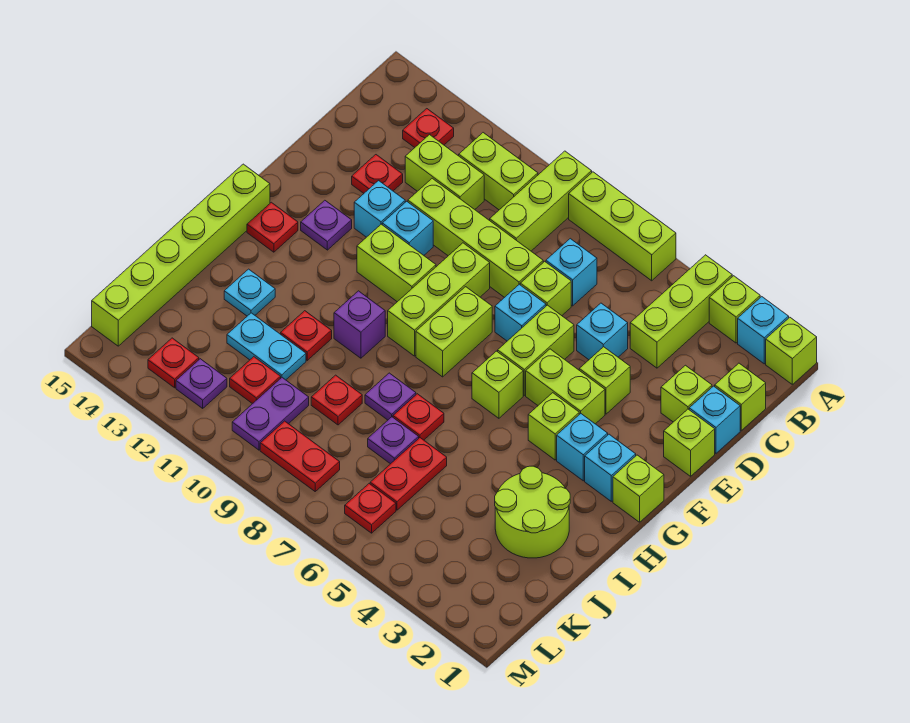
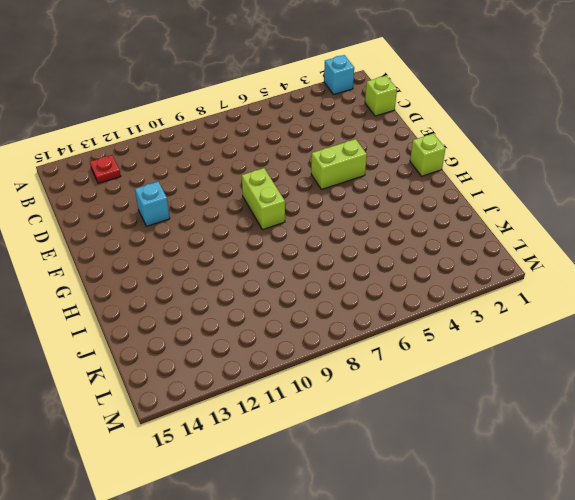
none -> lime 1x1 brick [766,317,817,384]
none -> lime 1x1 brick [709,276,760,343]
none -> lime 1x3 brick [630,255,732,368]
none -> lime 1x3 brick [569,172,676,281]

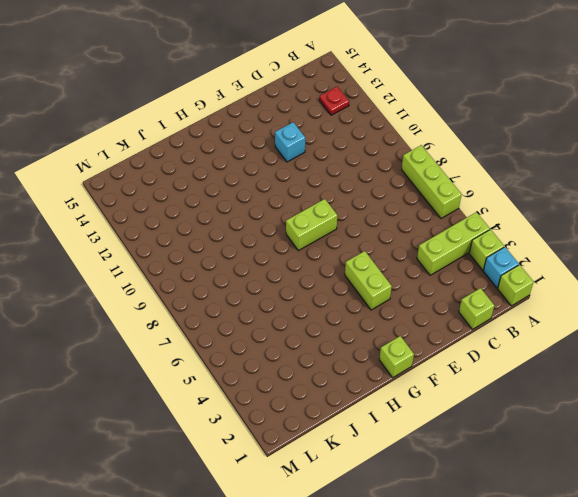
none -> lime 1x3 brick [490,151,592,251]
none -> lime 1x2 brick [459,133,538,210]
none -> cyan 1x1 brick [546,239,597,306]
none -> lime 1x2 brick [405,135,484,209]

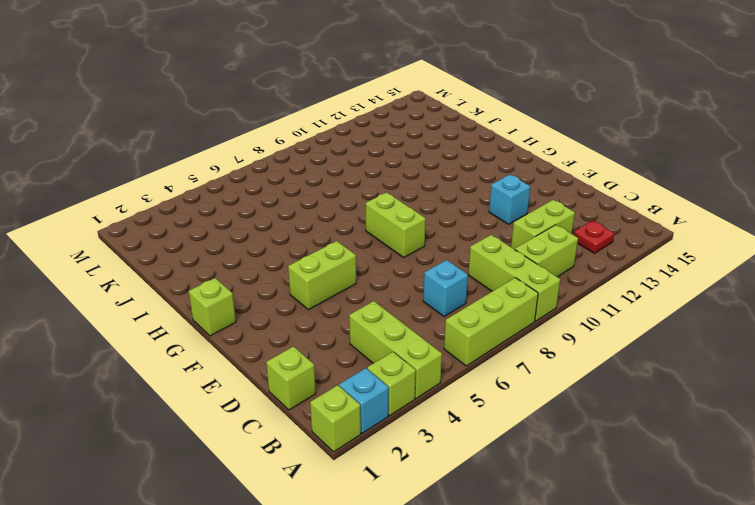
none -> cyan 1x1 brick [689,386,740,453]
none -> lime 1x1 brick [661,365,712,422]
none -> cyan 1x1 brick [577,303,628,360]
none -> lime 1x1 brick [520,261,571,316]

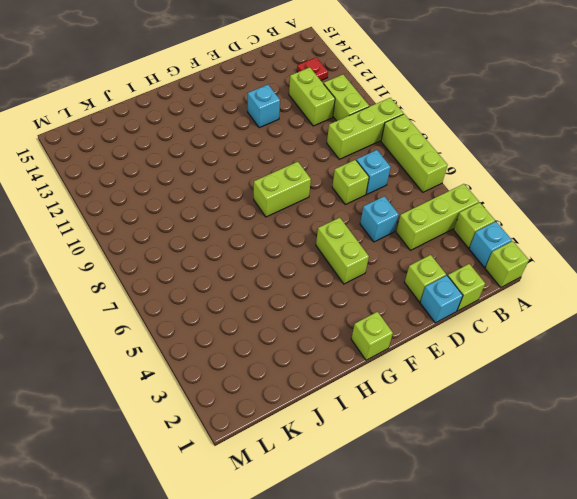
none -> lime 1x4 brick [408,178,543,297]
none -> red 1x1 plate [352,155,403,193]
none -> lime 1x1 brick [664,409,715,476]
none -> lime 1x1 brick [579,347,630,414]

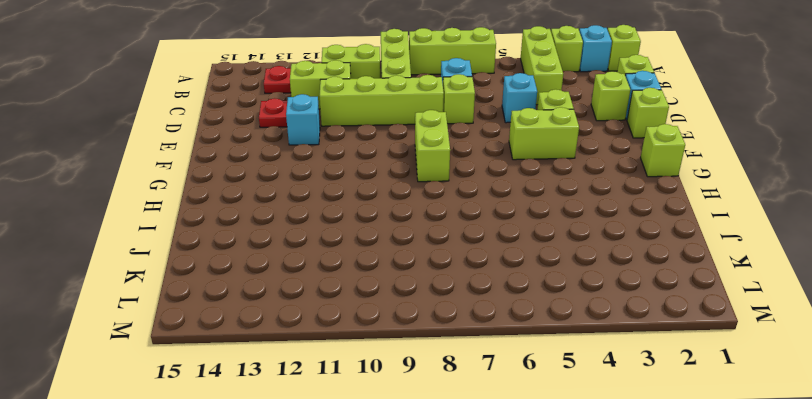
none -> lime 1x2 brick [498,305,574,395]
none -> cyan 1x1 brick [495,284,546,341]
none -> lime 1x3 brick [388,243,490,356]
none -> cyan 1x1 brick [382,201,433,255]

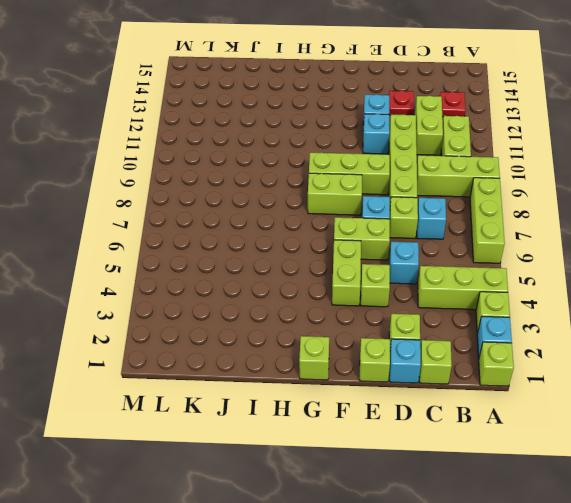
none -> lime 1x2 brick [357,224,436,302]
none -> purple 1x1 plate [301,200,352,250]
none -> cyan 1x1 brick [585,434,636,501]
none -> cyan 1x1 brick [557,414,608,481]

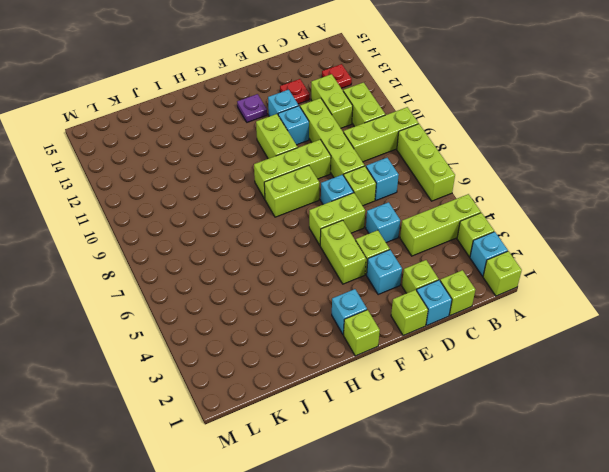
cyan 1x1 brick [367,250,402,295] -> cyan 1x1 brick moved to [557,414,608,481]
none -> lime 1x1 brick [528,393,579,460]
none -> lime 1x1 brick [472,351,523,418]
none -> red 1x1 plate [247,202,298,252]
none -> lime 1x6 brick [92,164,270,346]

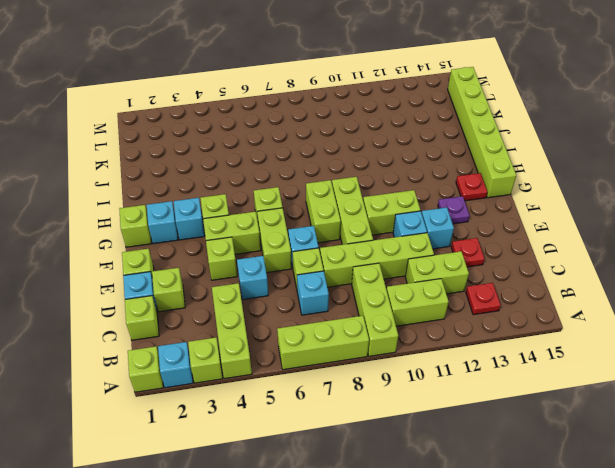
none -> purple 1x1 brick [334,291,385,358]
none -> lime 2x2 round brick [495,466,570,558]
none -> red 1x1 plate [393,394,444,440]
none -> purple 1x1 plate [365,373,416,420]

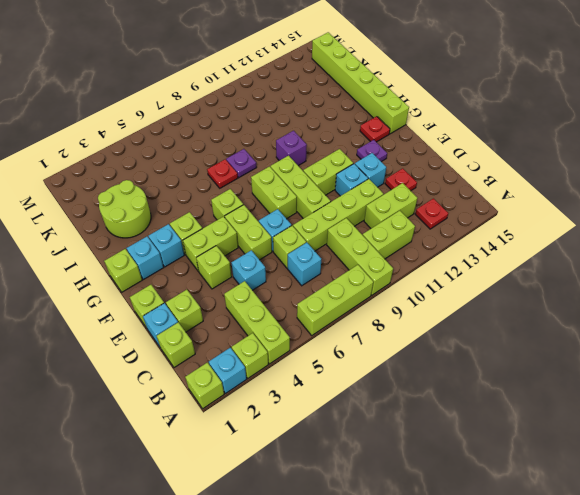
none -> red 1x1 plate [281,311,332,360]
none -> cyan 1x1 plate [224,269,275,316]
none -> red 1x2 plate [370,438,447,510]
none -> purple 1x1 plate [368,417,419,464]

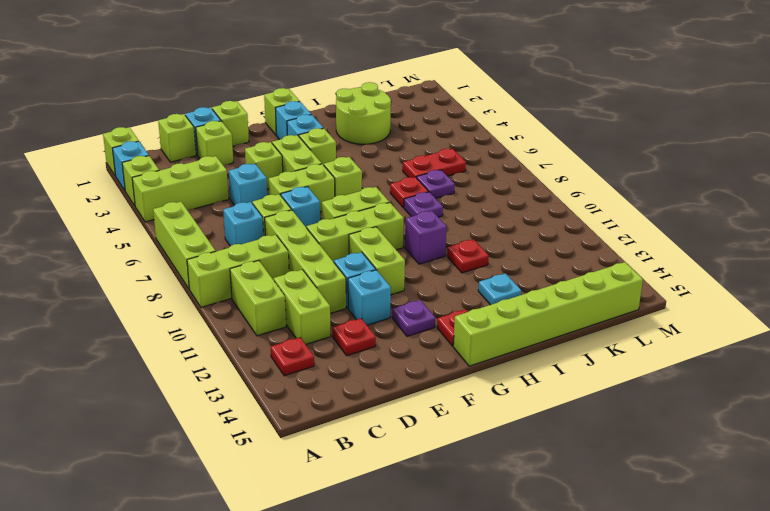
none -> red 1x1 plate [311,375,362,425]
none -> cyan 1x2 plate [227,313,306,380]
none -> purple 1x2 plate [232,378,309,450]
none -> red 1x1 plate [230,357,281,404]

